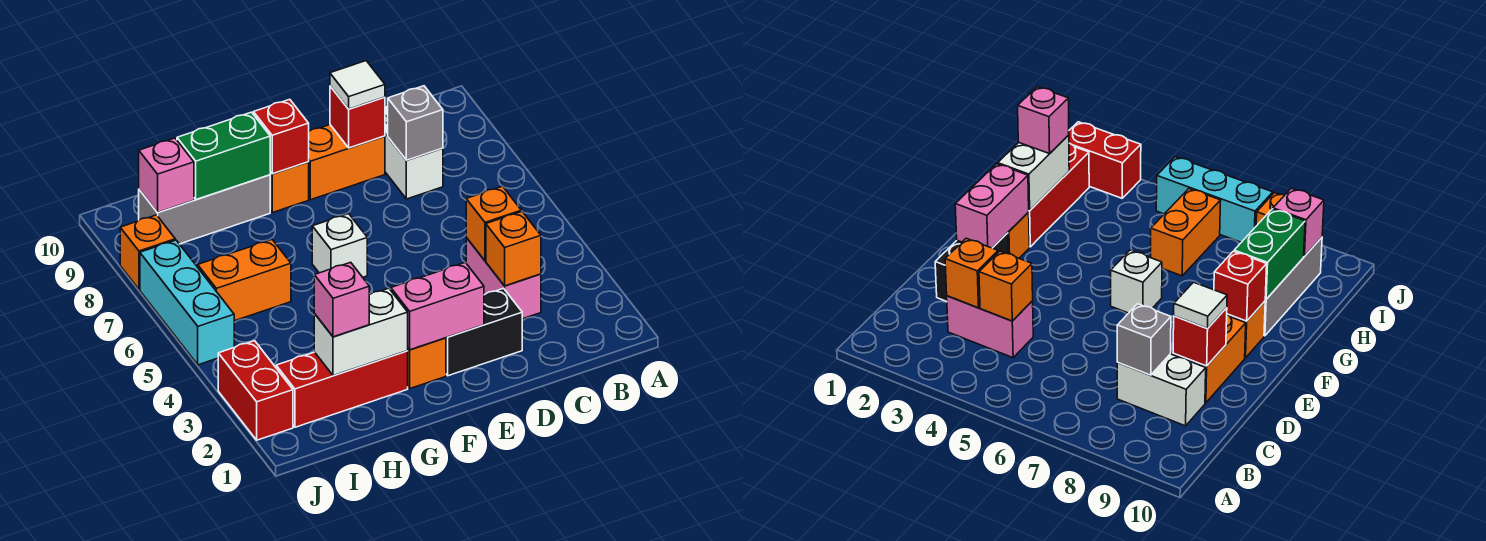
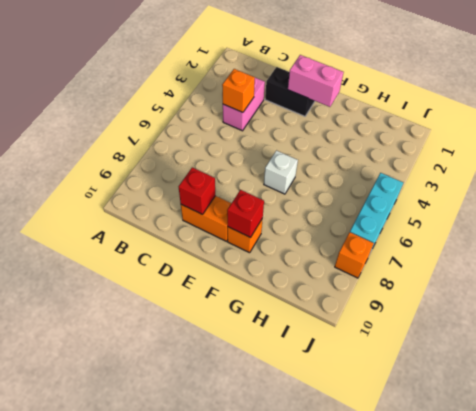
none -> white 1x2 brick [385,104,443,199]
none -> orange 1x1 brick [408,338,446,388]
none -> red 1x3 brick [276,351,408,427]

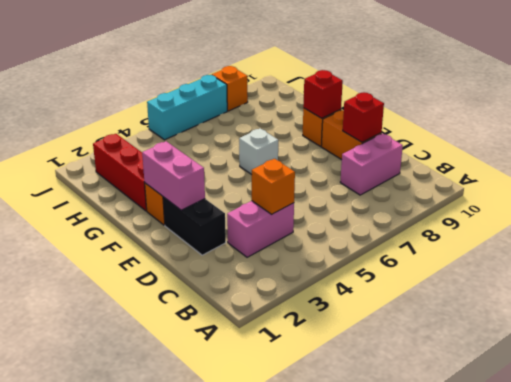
pink 1x2 brick [340,134,403,195] -> white 1x2 brick [385,104,443,199]
none -> grey 1x3 brick [139,175,270,244]
none -> orange 1x2 brick [198,240,291,321]
none -> red 1x2 brick [218,341,293,440]

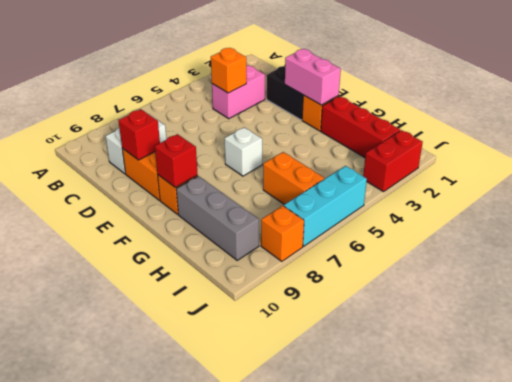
none -> orange 1x1 brick [486,212,541,286]
none -> grey 1x1 brick [388,86,443,160]
none -> white 1x2 brick [314,288,408,376]

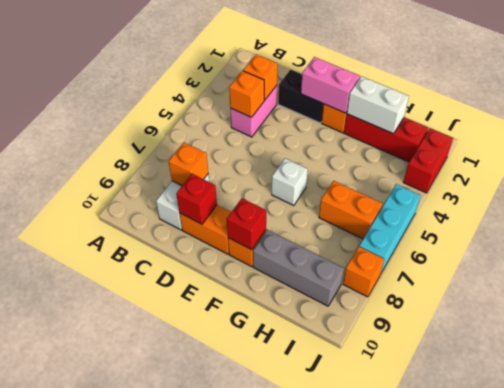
orange 1x1 brick [169,143,208,186] -> grey 1x1 brick [388,86,443,160]
none -> green 1x2 brick [177,112,270,200]
none -> pink 1x1 brick [139,138,194,213]
none -> white 1x1 tile [330,61,385,109]

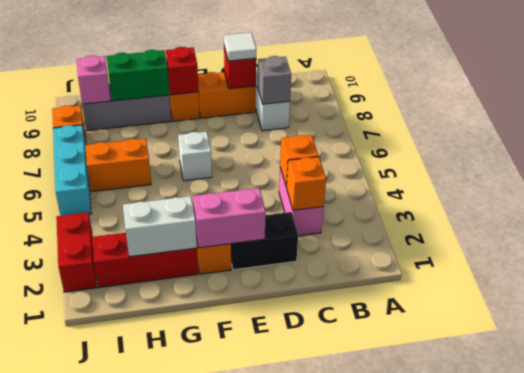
none -> pink 1x1 brick [314,262,369,337]

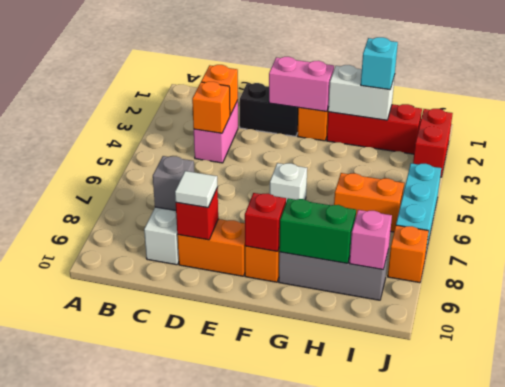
cyan 1x1 brick [361,37,398,90] -> pink 1x1 brick [314,262,369,337]

